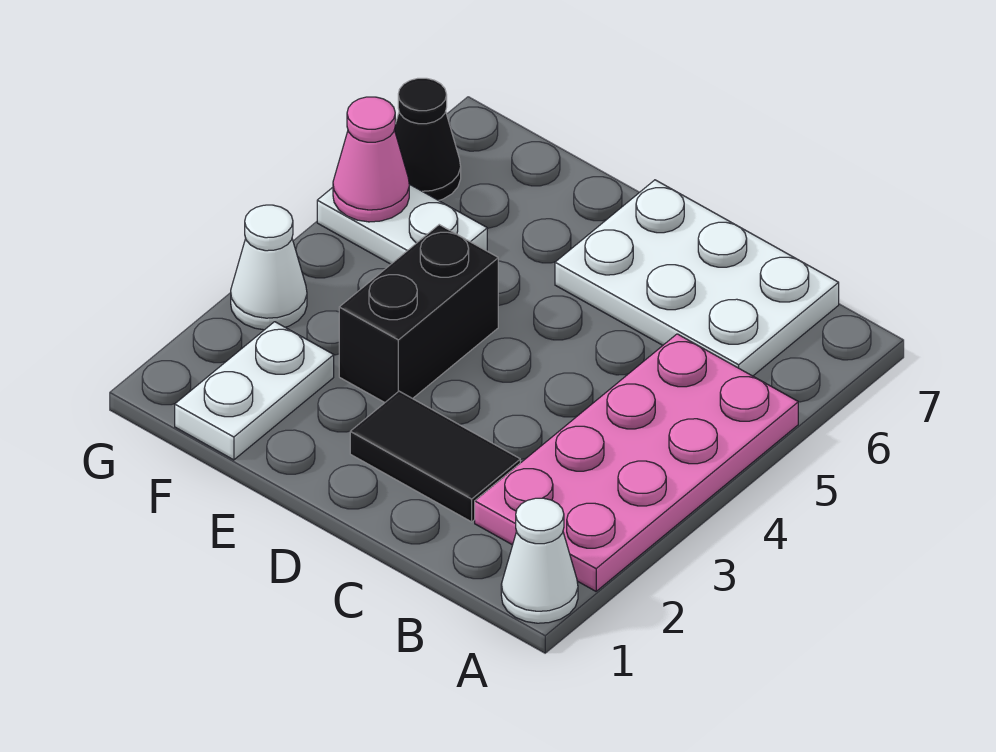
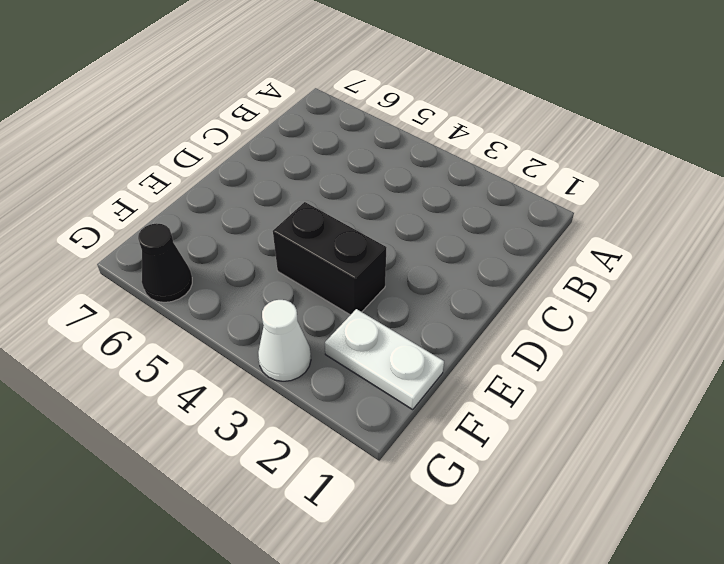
none -> white 1x1 cone [501,498,578,623]
none -> pink 2x4 plate [475,334,798,591]

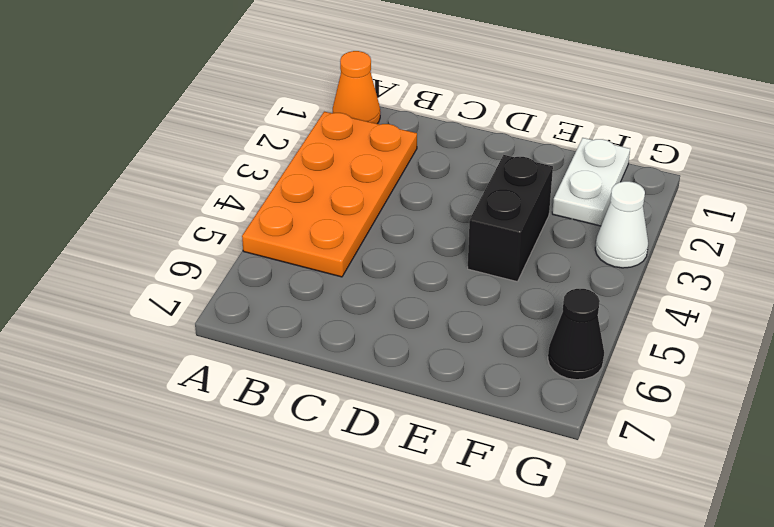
orange 1x1 cone [333,51,380,124] -> white 1x1 cone [501,498,578,623]
orange 2x4 plate [242,112,417,277] -> pink 2x4 plate [475,334,798,591]
none -> white 2x3 plate [555,180,839,376]
none -> black 1x2 tile [350,391,520,522]

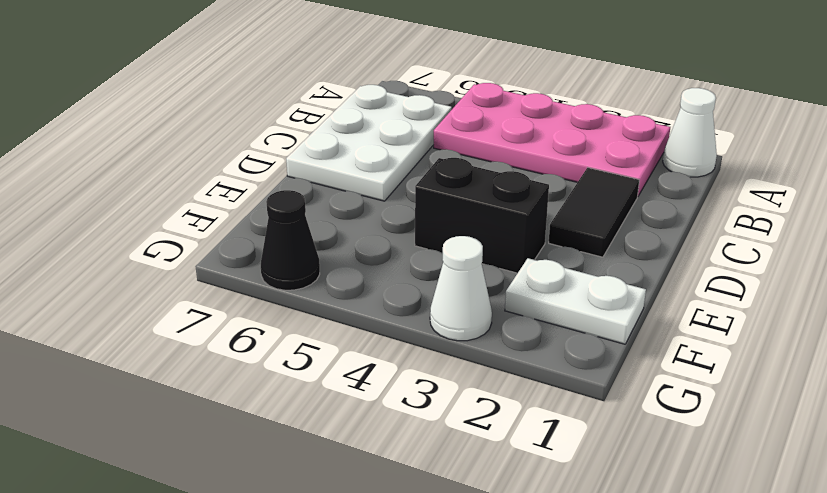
none -> white 1x2 plate [317,184,487,264]
none -> pink 1x1 cone [333,97,409,222]

